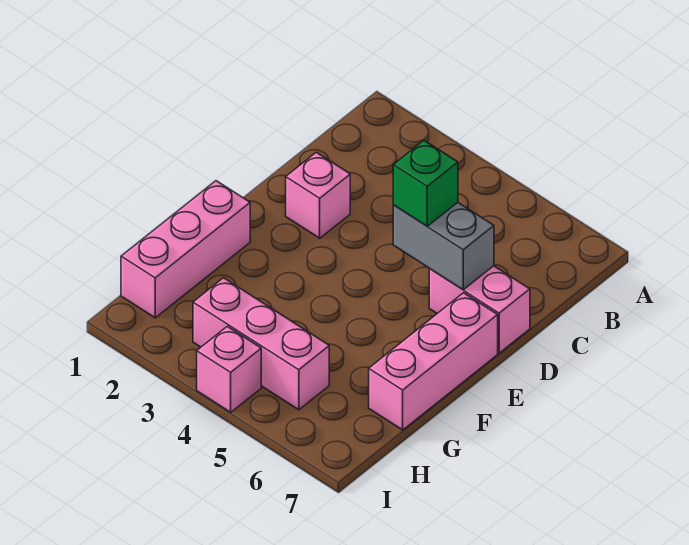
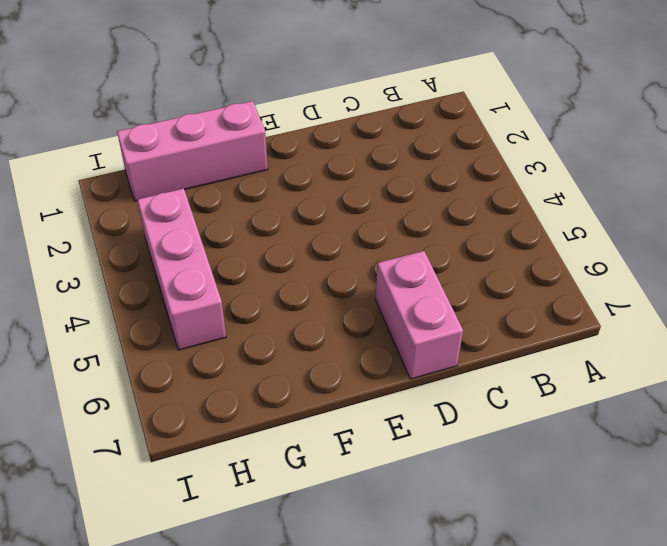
none -> pink 1x1 brick [286,152,350,238]
none -> pink 1x3 brick [369,293,498,430]

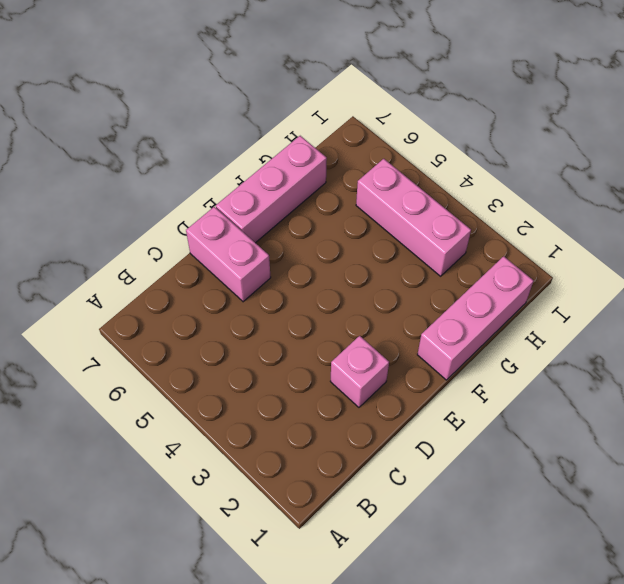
none -> pink 1x1 brick [197,326,261,412]
none -> grey 1x2 brick [393,203,494,290]

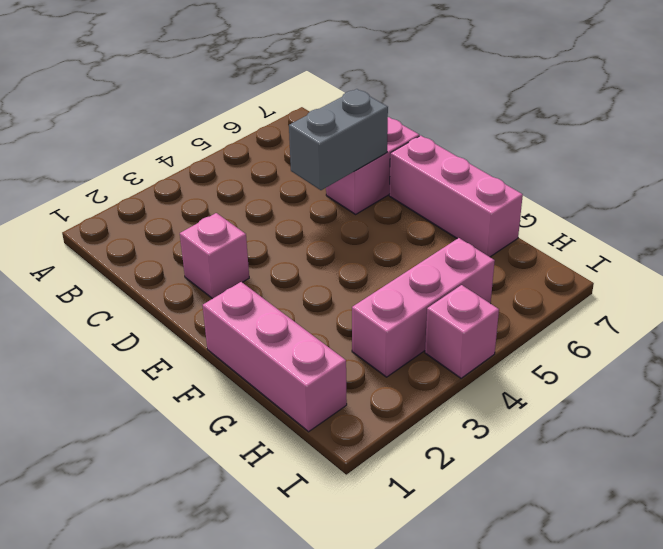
none -> green 1x1 brick [393,141,458,226]

